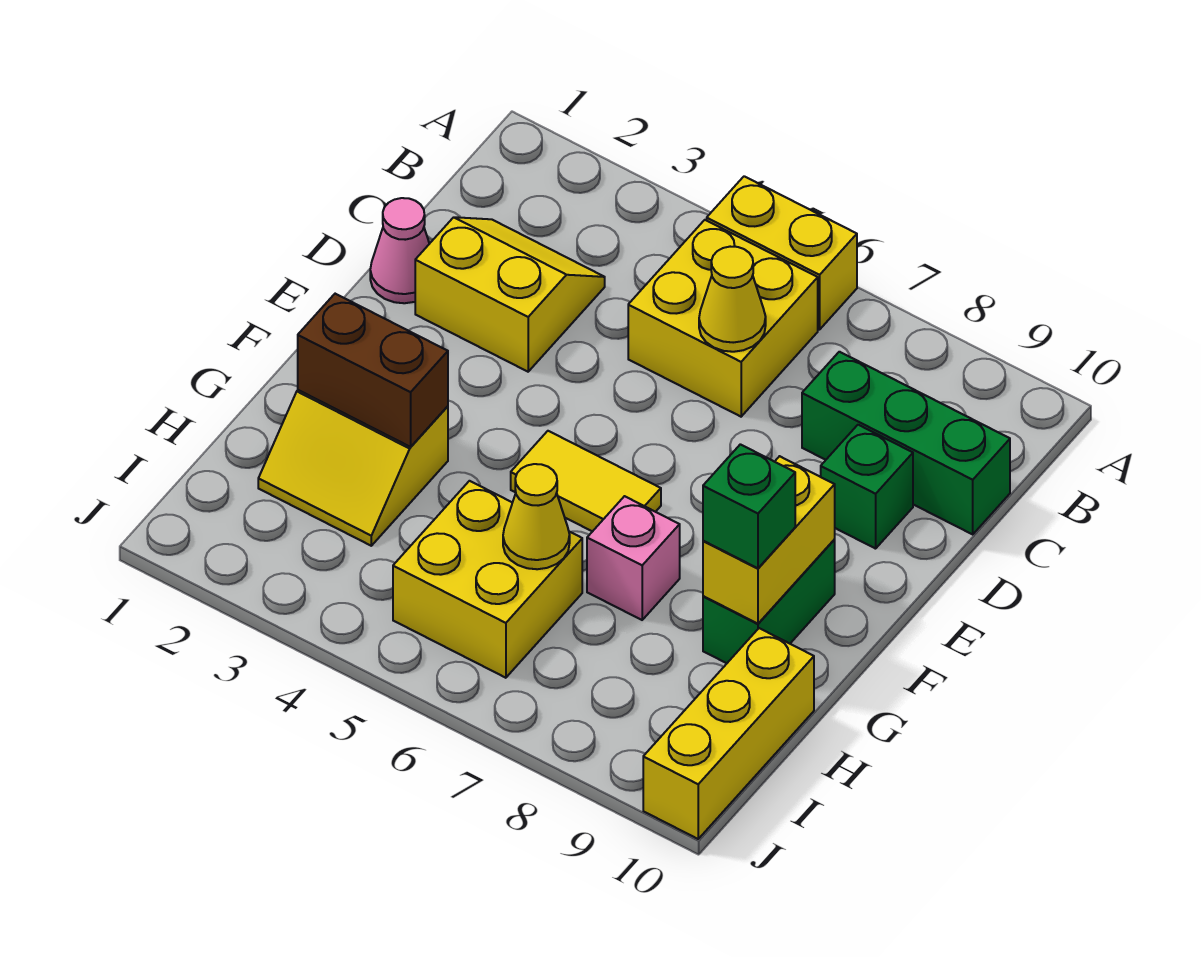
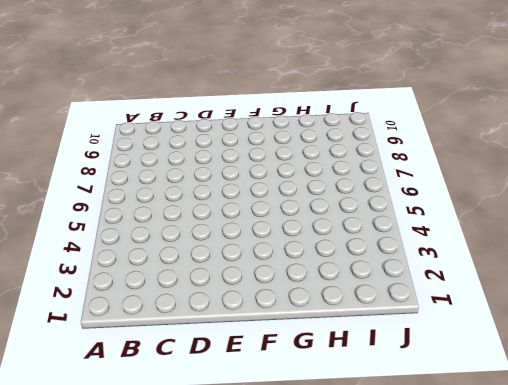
none -> yellow 1x2 brick [707,176,857,330]
none -> yellow 2x2 brick [628,220,818,417]
none -> yellow 2x2 slope [415,217,605,372]

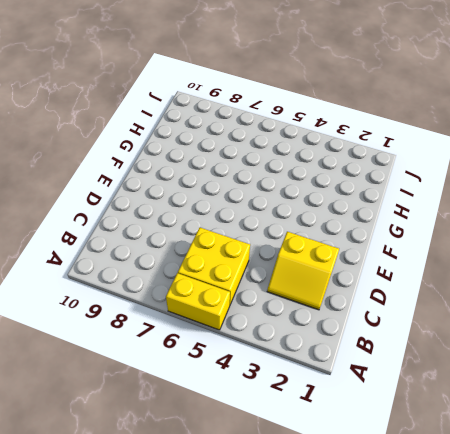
none -> green 1x3 brick [802,352,1010,534]
none -> pink 1x1 cone [370,198,429,303]
none -> green 1x1 brick [821,425,913,549]

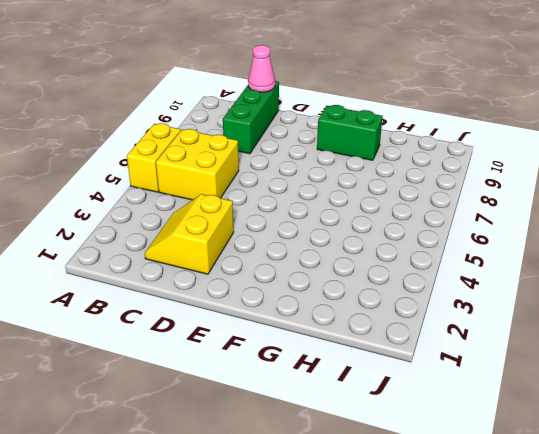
pink 1x1 cone [248,45,275,92] -> pink 1x1 cone moved to [370,198,429,303]
none -> green 1x1 brick [821,425,913,549]
none -> yellow 1x2 tile [511,431,661,532]
none -> yellow 2x2 slope [258,390,448,546]

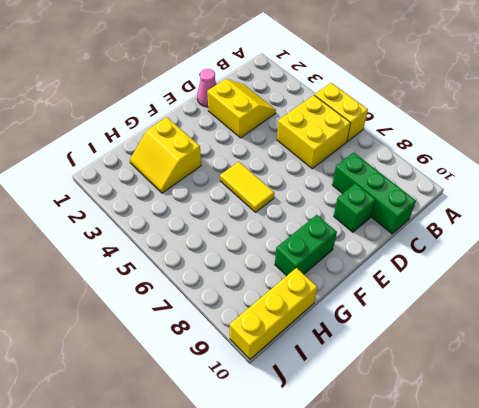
none -> pink 1x1 brick [587,496,680,620]
none -> yellow 2x2 brick [393,481,582,678]
none -> yellow 1x1 cone [699,246,766,352]

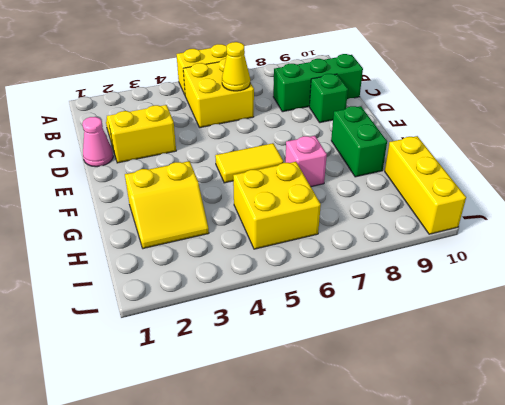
none -> yellow 1x2 brick [703,456,835,624]
none -> brown 1x2 brick [298,294,448,447]
none -> yellow 1x1 cone [503,464,570,569]

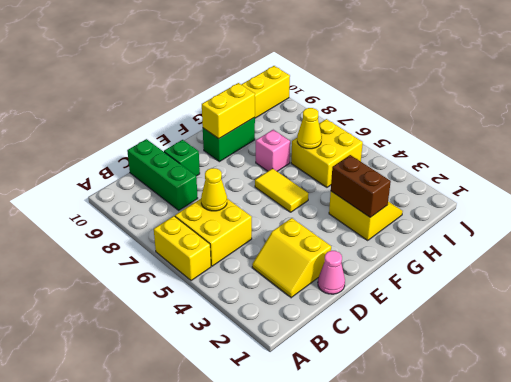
none -> green 1x1 brick [703,444,795,568]

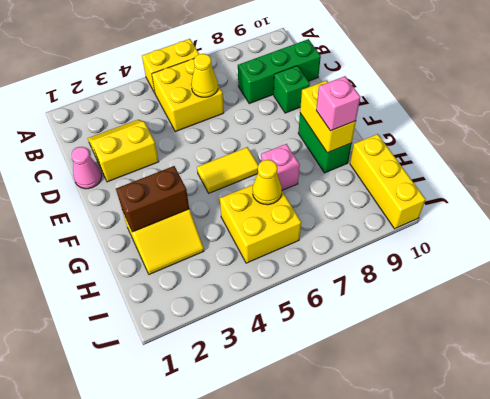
pink 1x1 brick [316,76,360,131] -> green 1x1 brick [703,444,795,568]

